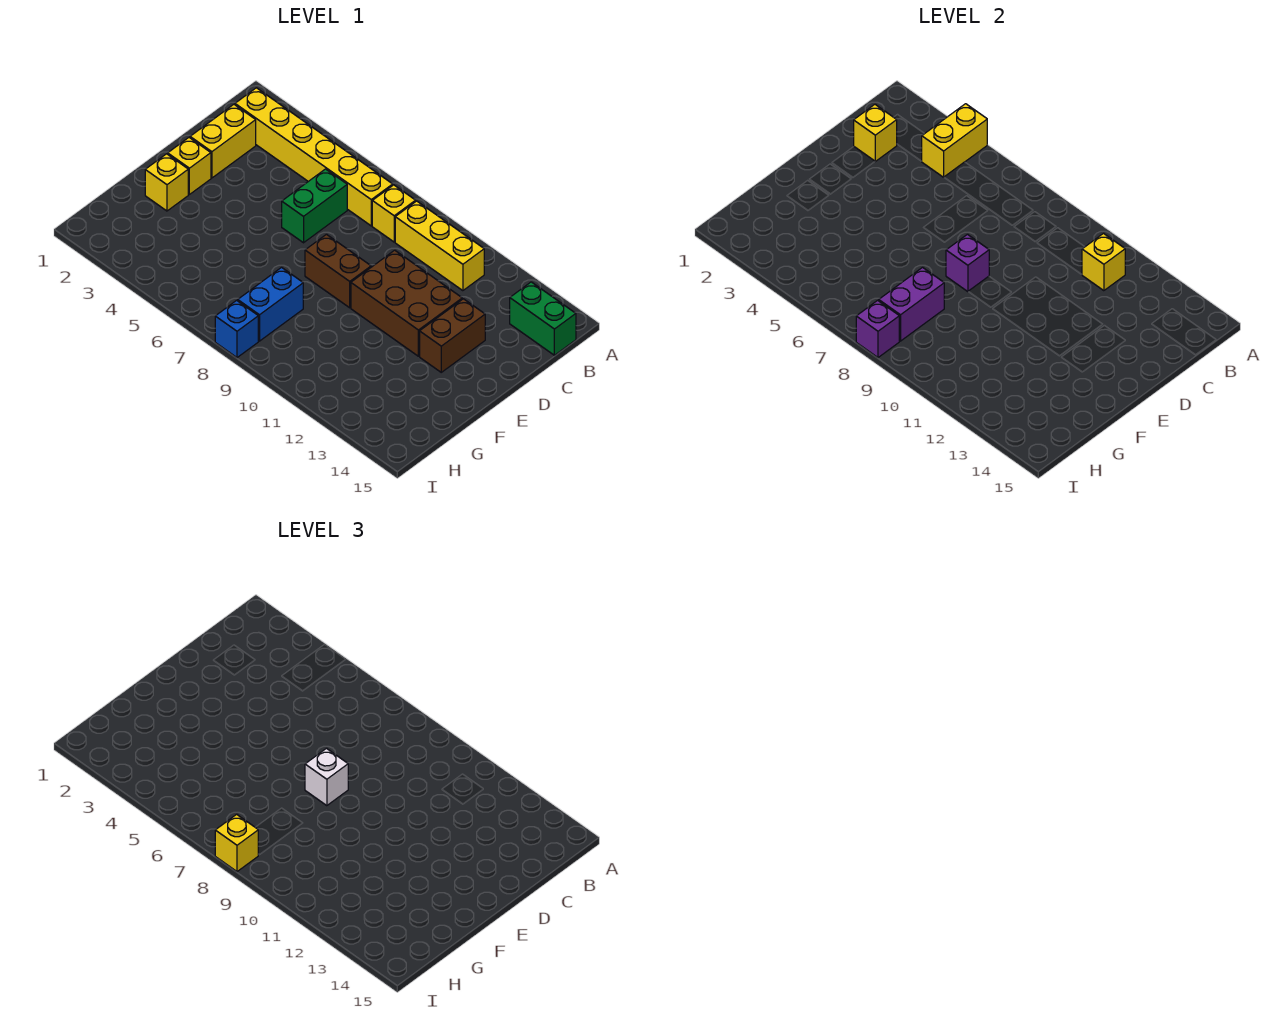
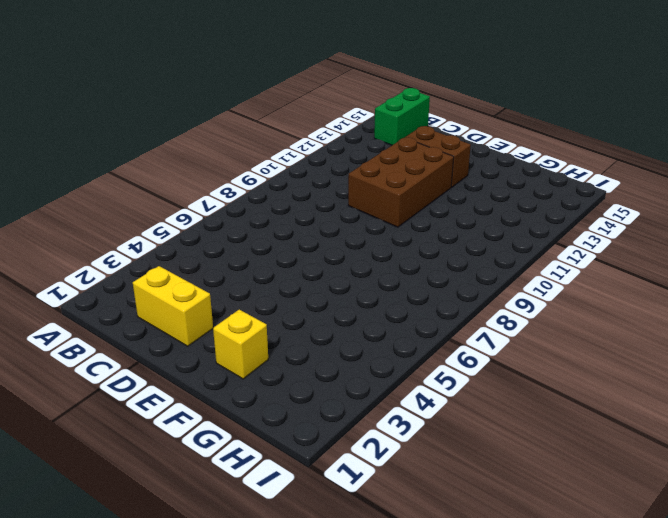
none -> yellow 1x6 brick [235,88,393,226]
none -> yellow 1x1 brick [372,185,416,242]
none -> yellow 1x3 brick [395,201,484,291]

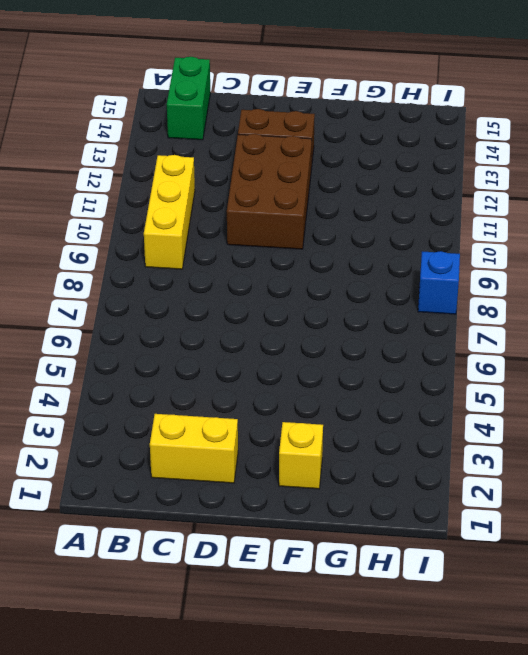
none -> yellow 1x6 brick [235,88,393,226]
none -> yellow 1x1 brick [372,185,416,242]
none -> green 1x2 brick [282,169,347,243]

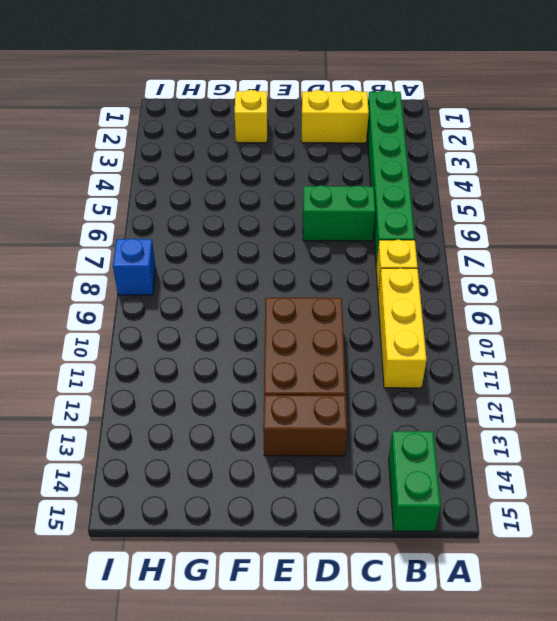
green 1x6 brick [367,90,415,265] -> yellow 1x6 brick [235,88,393,226]
none -> yellow 1x1 brick [168,138,211,194]
none -> brown 1x2 brick [305,234,371,308]
none -> blue 1x2 brick [238,268,303,341]

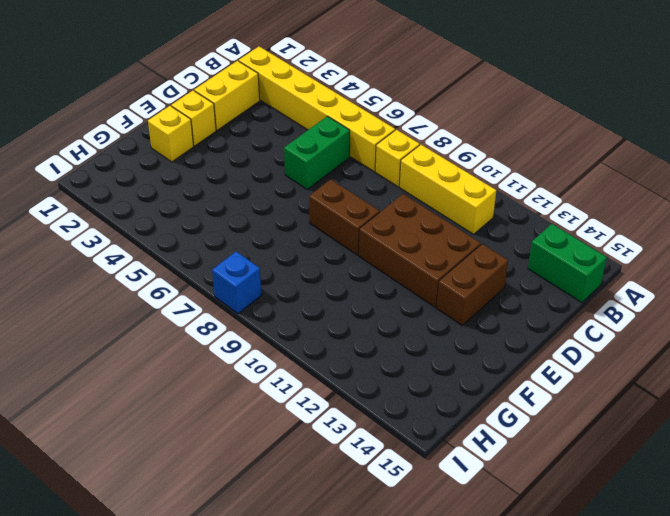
none -> blue 1x2 brick [238,268,303,341]
none -> yellow 1x2 brick [922,104,987,177]
none -> yellow 1x1 brick [1082,234,1125,291]

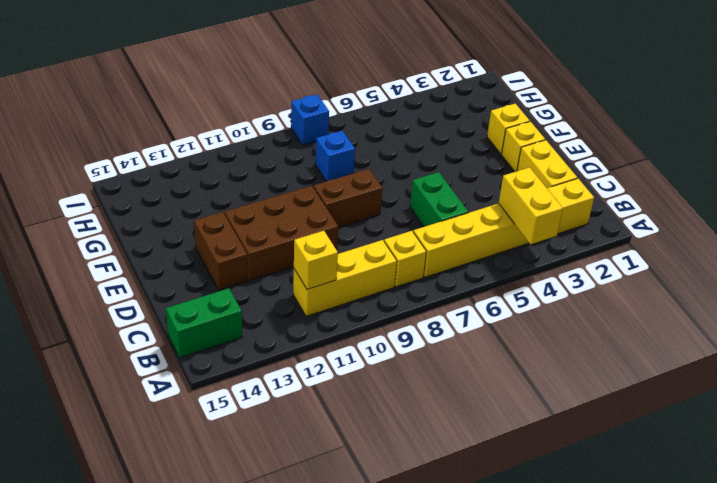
blue 1x1 brick [315,131,355,181] -> blue 1x2 brick [238,268,303,341]
none -> yellow 1x1 brick [854,105,897,161]
none -> purple 1x1 brick [946,234,989,292]
none -> purple 1x2 brick [879,268,944,341]

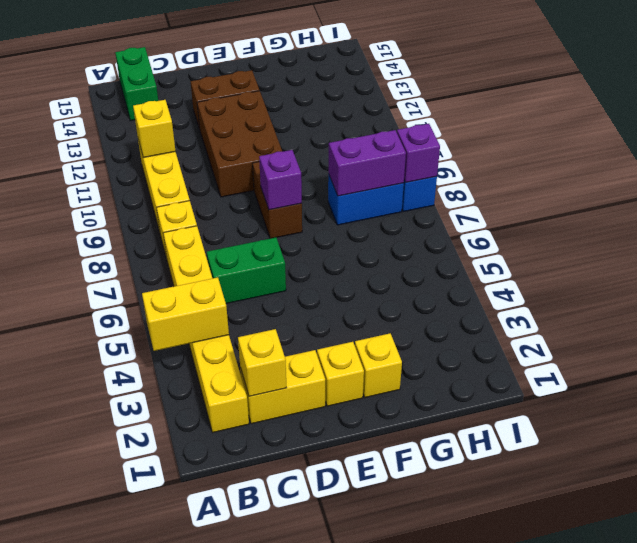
none -> white 1x1 brick [305,748,348,806]
none -> yellow 1x1 brick [215,814,258,872]

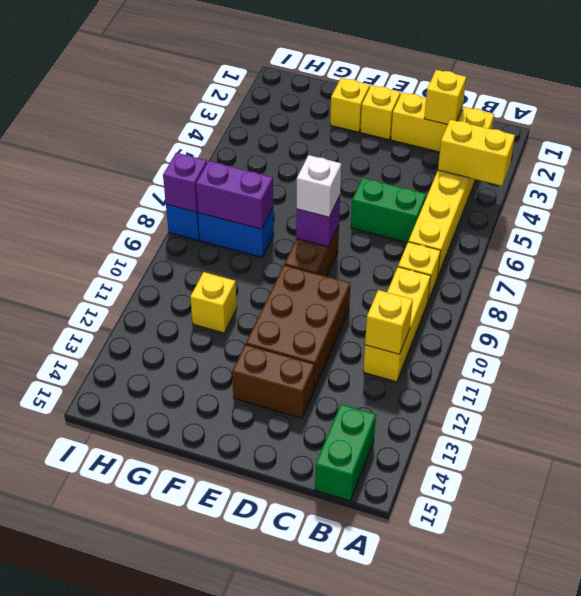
yellow 1x1 brick [190,272,237,333] -> yellow 1x1 brick moved to [215,814,258,872]

